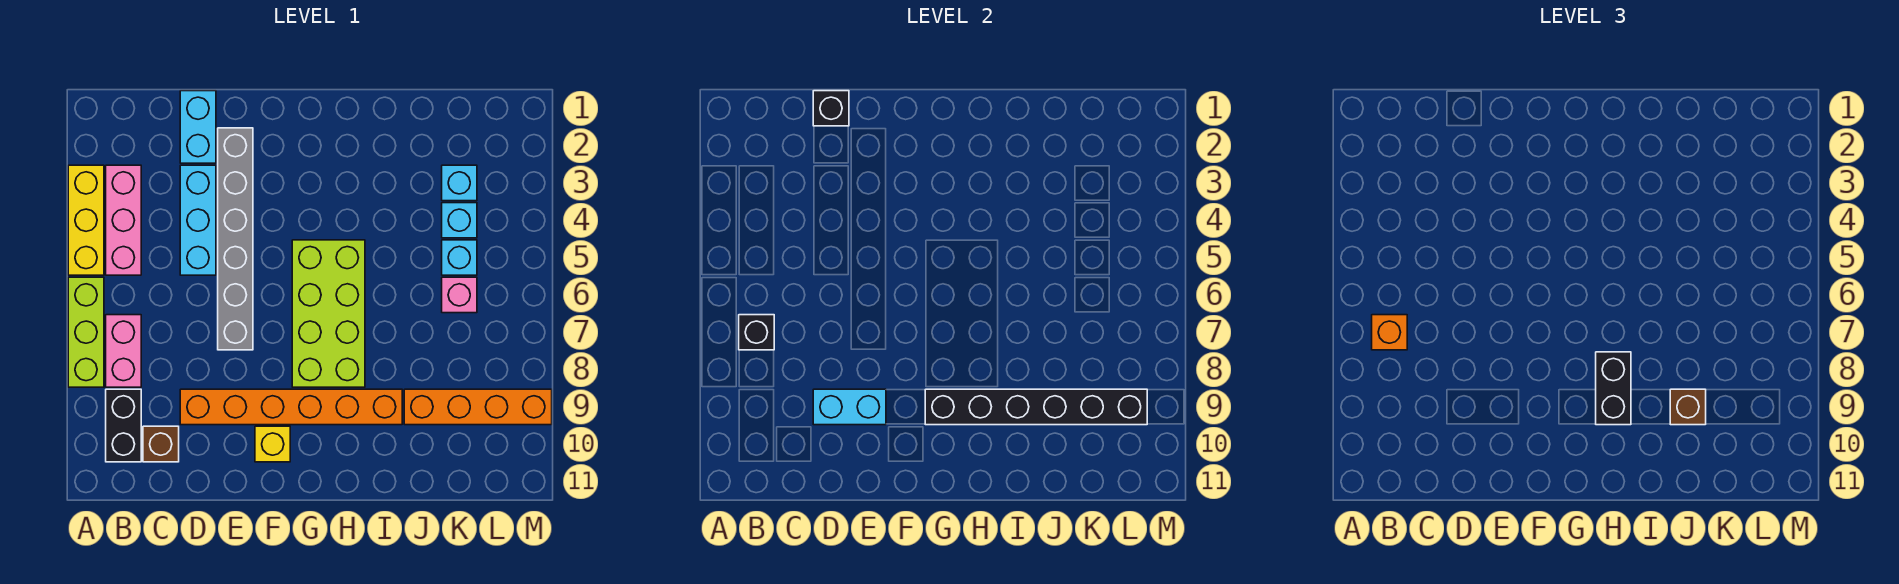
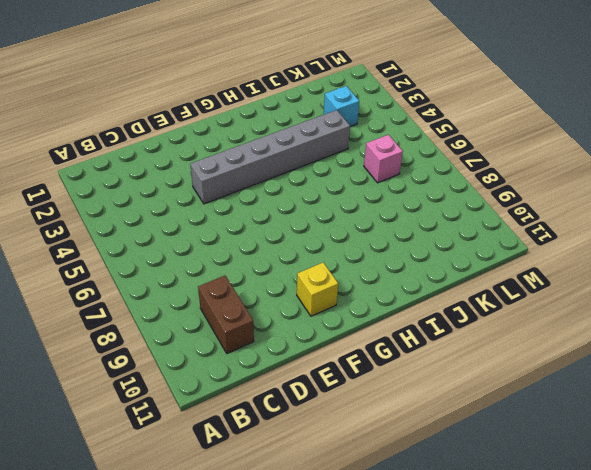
brown 1x2 brick [198,275,254,354] -> brown 1x1 brick [143,426,179,462]
grey 1x6 brick [190,110,350,204] -> grey 1x6 brick turned to [218,128,253,350]
none -> yellow 1x3 brick [68,165,104,275]
none -> lime 1x3 brick [68,277,104,387]
none -> pink 1x3 brick [106,165,141,275]

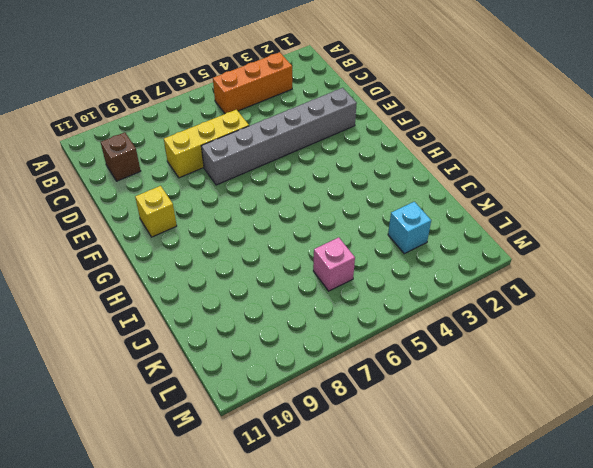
orange 1x3 brick [213,52,292,114] -> pink 1x3 brick [106,165,141,275]
yellow 1x3 brick [164,110,249,178] -> yellow 1x3 brick moved to [68,165,104,275]
none -> lime 1x3 brick [68,277,104,387]
none -> pink 1x2 brick [106,315,141,387]
none -> black 1x2 brick [106,389,141,462]

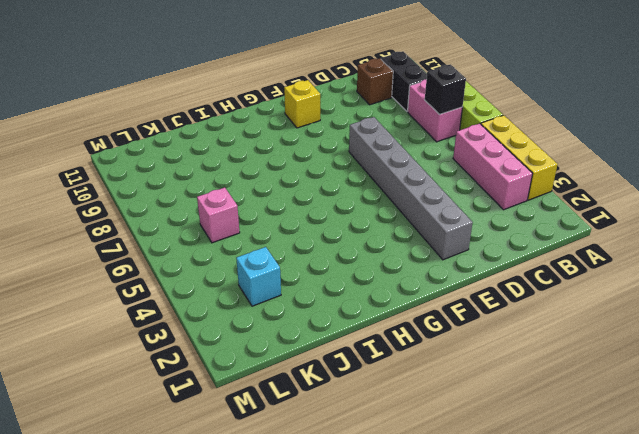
none -> cyan 1x2 brick [180,91,216,163]
none -> cyan 1x3 brick [180,165,216,275]
none -> orange 1x6 brick [180,389,402,425]

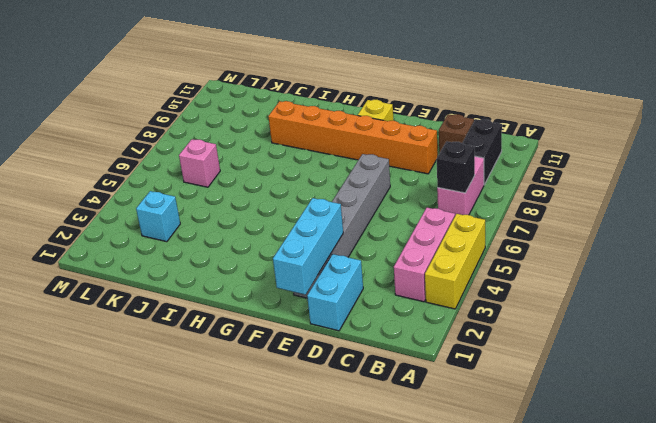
cyan 1x3 brick [273,198,343,295] -> cyan 1x3 brick moved to [180,165,216,275]
none -> lime 1x3 brick [68,277,104,387]
none -> lime 2x4 brick [292,240,365,387]
none -> orange 1x4 brick [404,389,552,425]

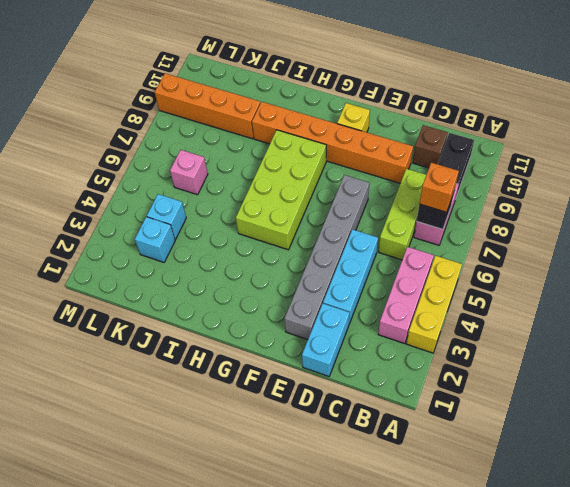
lime 1x3 brick [378,169,426,260] -> lime 1x3 brick moved to [68,277,104,387]
none -> cyan 1x1 brick [442,240,477,275]
none -> black 1x1 brick [813,91,849,126]
none -> cyan 1x2 brick [813,389,886,425]

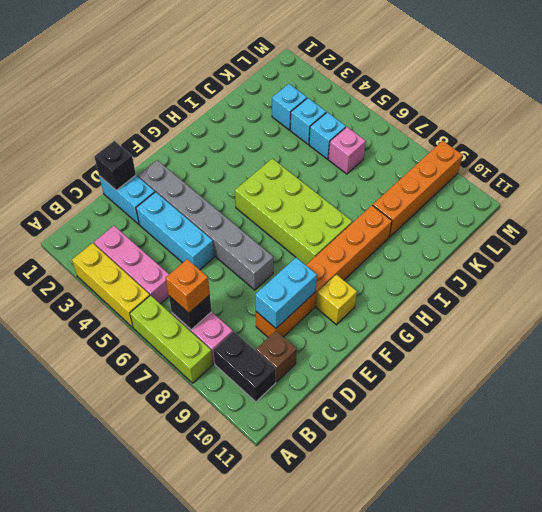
none -> black 1x6 brick [925,389,1147,425]
none -> black 1x2 brick [1596,352,1631,425]
none -> brown 1x1 brick [1670,389,1706,425]

